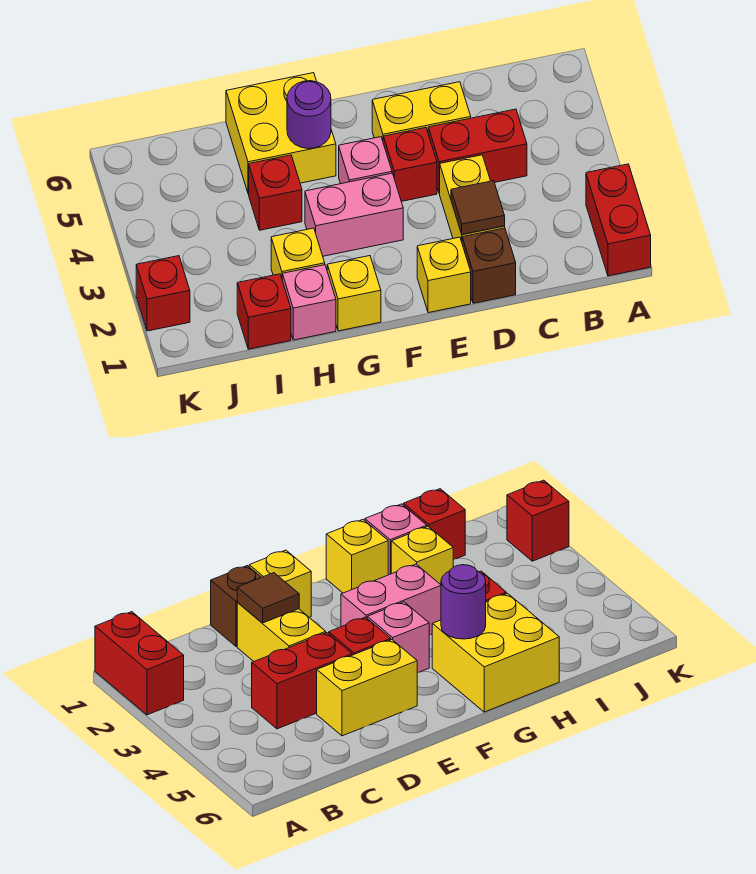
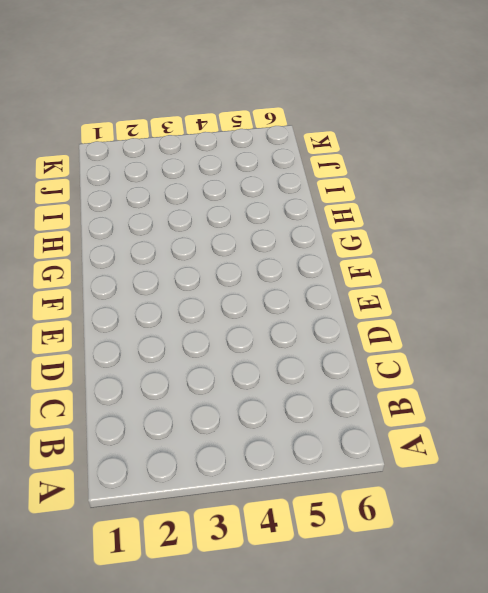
none -> red 1x2 brick [586,164,651,276]
none -> red 1x2 brick [428,109,527,193]
none -> brown 1x1 brick [462,228,516,303]

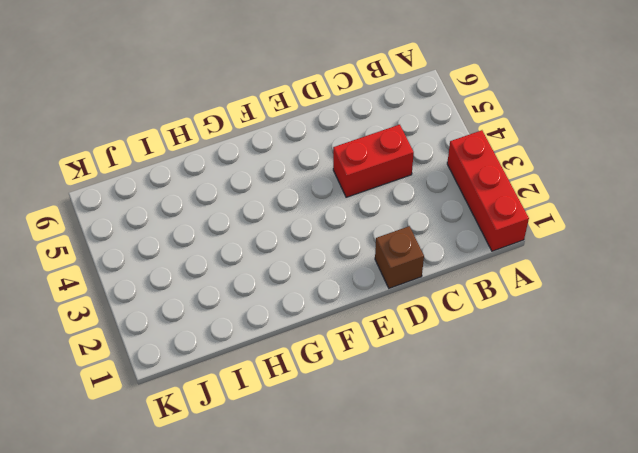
red 1x3 brick [447,130,529,251] -> red 1x2 brick [586,164,651,276]
none -> yellow 1x2 brick [439,155,505,241]
none -> yellow 1x2 brick [372,82,471,140]
none -> yellow 1x1 brick [417,237,471,313]

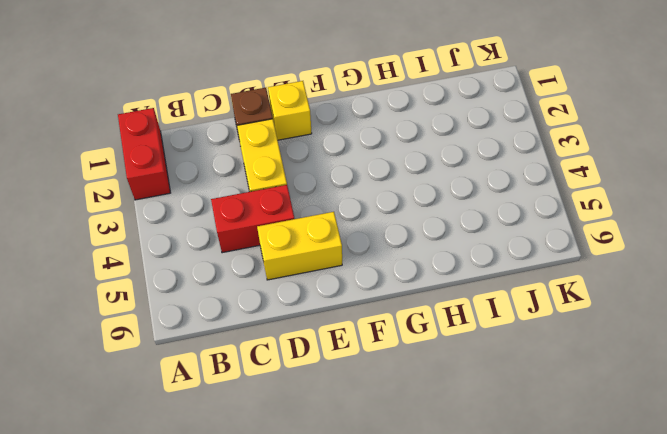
none -> red 1x1 brick [383,128,437,201]
none -> pink 1x2 brick [305,173,403,256]
none -> pink 1x1 brick [339,137,392,184]

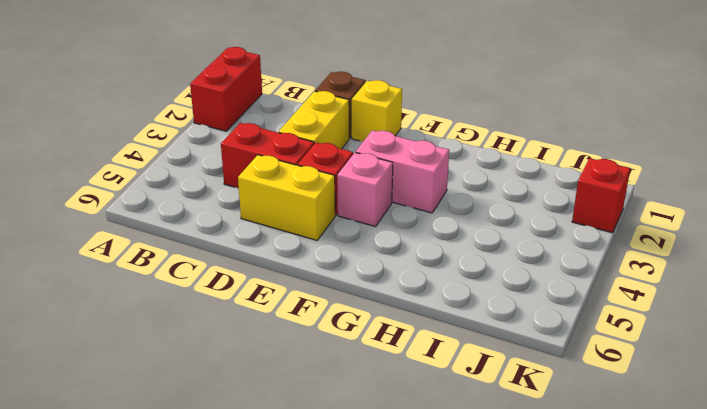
none -> yellow 1x1 brick [327,256,381,331]
none -> yellow 2x2 brick [226,73,336,194]
none -> pink 1x1 brick [282,265,336,340]

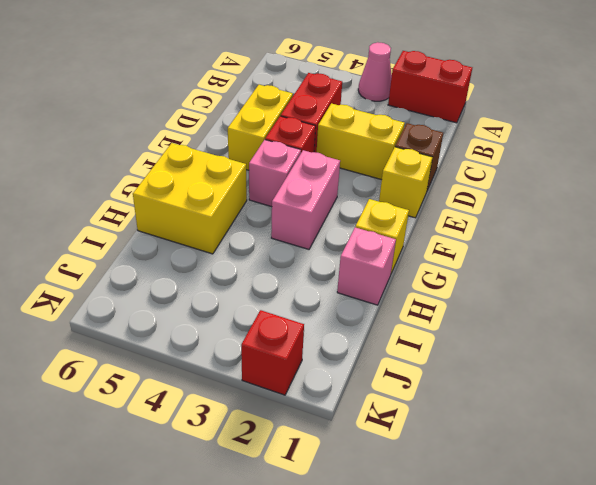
pink 1x1 cone [358,42,392,101] -> none
none -> yellow 1x1 brick [271,228,325,278]
none -> red 1x1 brick [249,155,302,230]
none -> red 1x1 brick [237,274,291,349]

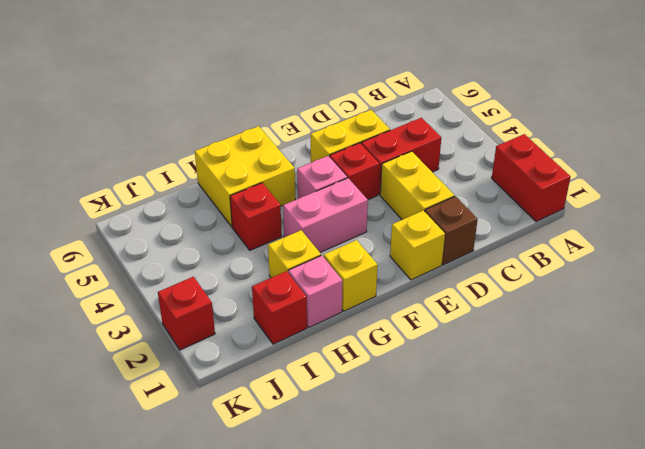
none -> brown 1x1 tile [451,181,505,235]
none -> purple 1x1 round brick [287,81,331,149]

